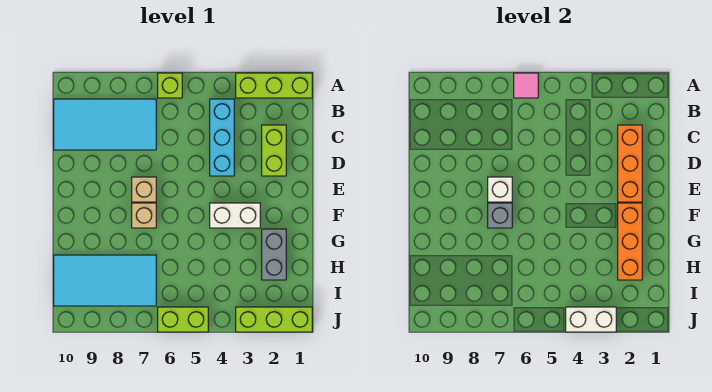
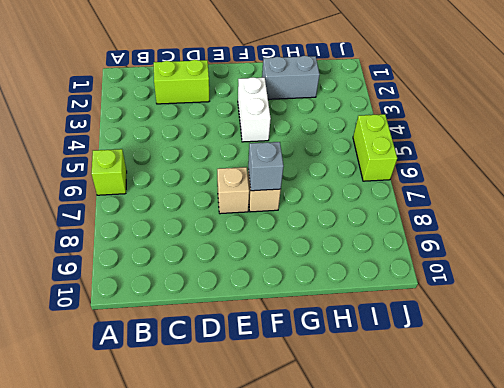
none -> lime 1x3 brick [236,73,312,98]
none -> cyan 1x3 brick [210,99,234,176]
none -> cyan 2x4 tile [54,99,156,150]

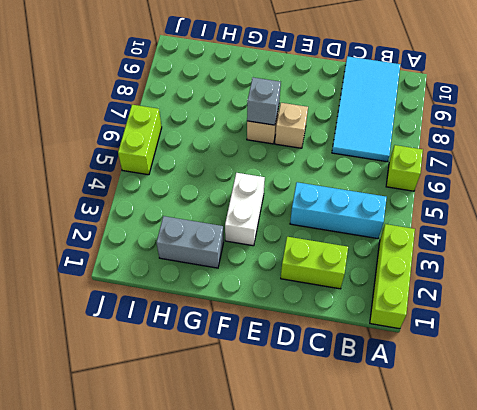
none -> cyan 2x4 tile [54,255,156,306]
none -> lime 1x3 brick [236,307,312,332]
none -> pink 1x1 tile [514,73,538,98]

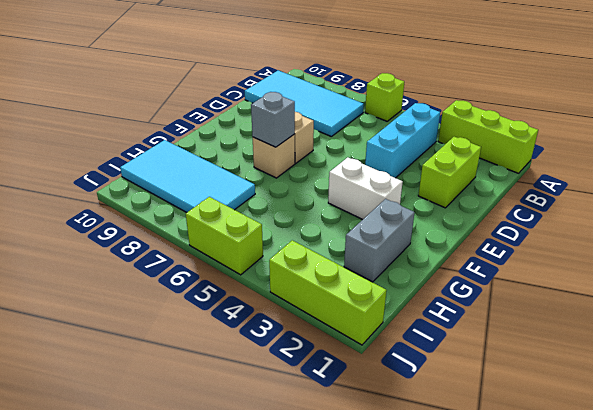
none -> pink 1x1 tile [514,73,538,98]
none -> orange 1x3 brick [618,125,642,202]
none -> white 1x1 brick [488,177,512,202]

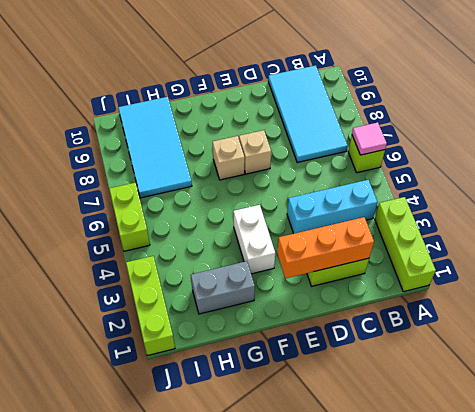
none -> white 1x1 brick [488,177,512,202]
none -> orange 1x3 brick [618,203,642,280]
none -> grey 1x1 brick [488,203,512,228]

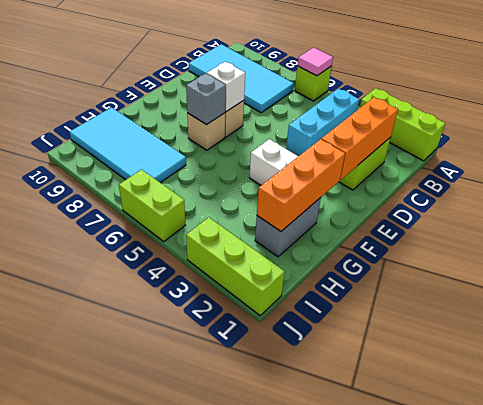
none -> white 1x2 brick [566,307,616,332]

